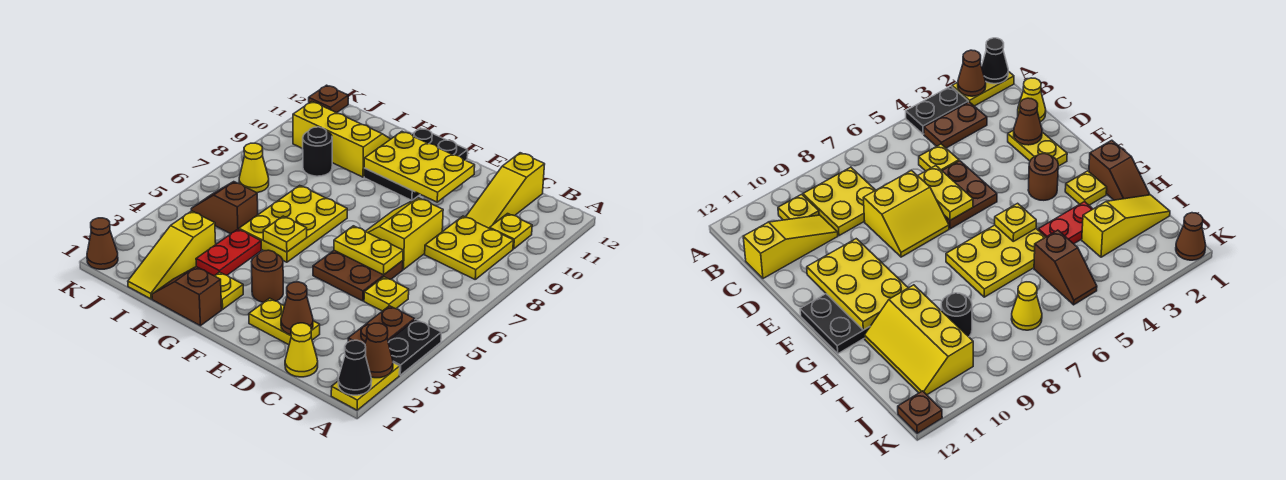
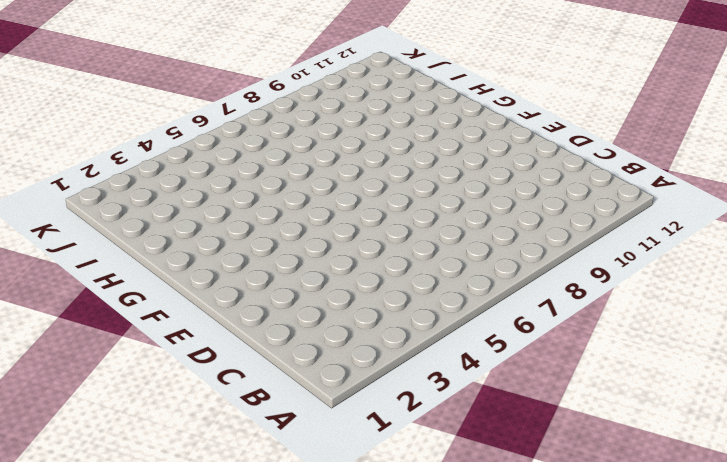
none -> yellow 1x2 plate [331,363,400,410]
none -> black 1x2 plate [388,319,441,375]
none -> brown 1x2 plate [348,306,415,344]
none -> yellow 2x2 plate [425,216,513,279]

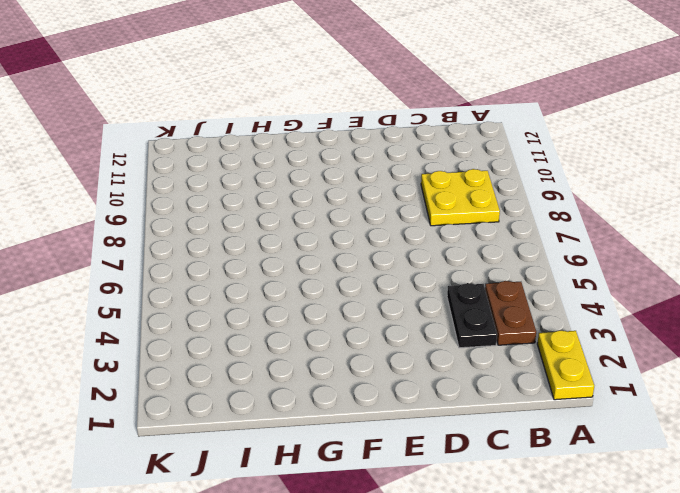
black 1x2 plate [447,283,497,348] -> black 1x2 plate moved to [388,319,441,375]
none -> yellow 1x1 plate [490,214,532,249]
none -> yellow 1x1 cone [285,323,318,377]
none -> yellow 1x1 plate [364,277,409,311]
none -> yellow 1x3 slope [466,153,545,228]

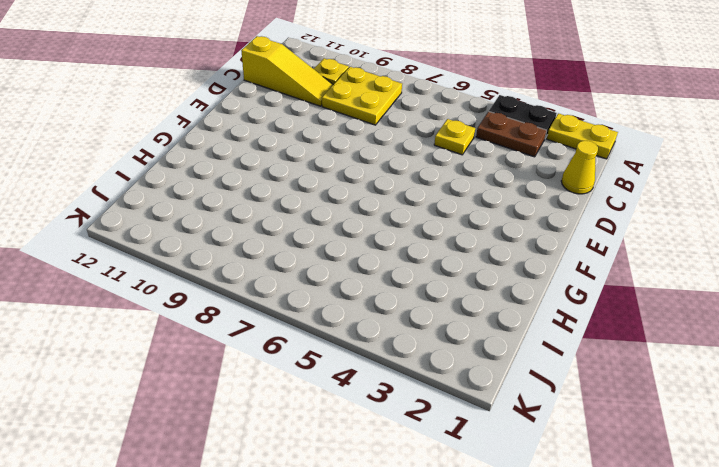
none -> yellow 1x2 plate [249,298,320,345]
none -> brown 2x2 plate [313,250,403,301]
none -> yellow 2x2 slope [366,198,443,270]
none -> brown 1x1 round brick [251,250,283,302]

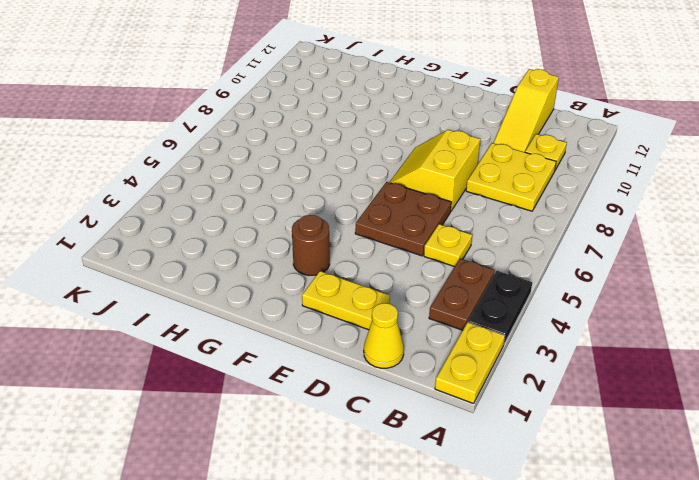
none -> black 2x3 plate [364,128,468,200]
none -> brown 1x2 slope [152,267,222,326]
none -> yellow 1x1 plate [215,272,243,309]
none -> yellow 2x3 plate [239,186,347,262]

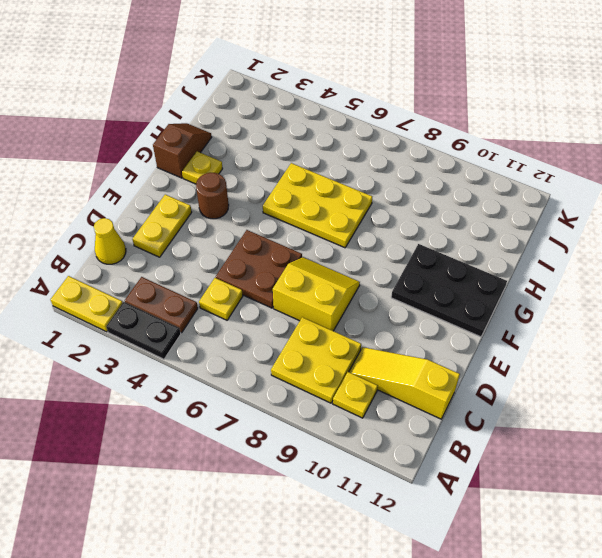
none -> red 1x2 plate [196,229,261,276]
none -> yellow 2x3 slope [293,102,390,177]
none -> yellow 1x3 slope [128,211,216,299]
none -> brown 1x2 slope [191,182,258,234]

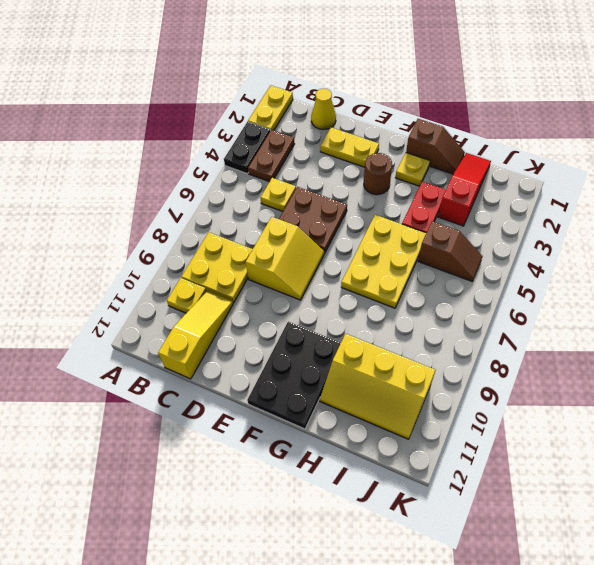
red 1x3 slope [438,153,491,226] -> yellow 1x3 slope [128,211,216,299]
none -> black 1x1 round brick [303,127,332,176]
none -> yellow 1x1 cone [239,143,269,193]
none -> brown 1x1 cone [87,218,118,269]
none -> brown 1x1 plate [309,85,348,113]

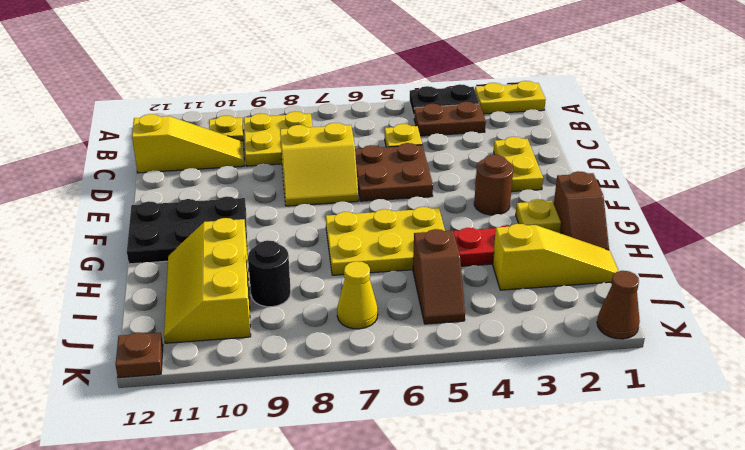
none -> yellow 1x1 cone [285,323,318,377]
none -> black 1x1 cone [338,340,372,395]
none -> brown 1x1 cone [365,323,393,378]
none -> brown 1x1 cone [281,282,313,335]

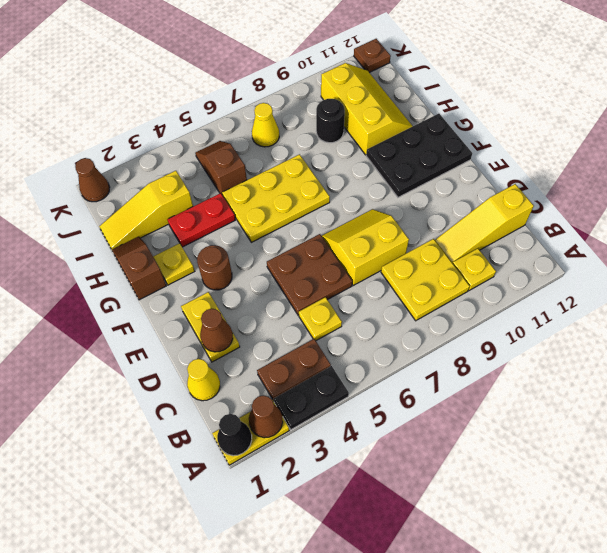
none -> yellow 1x2 plate [334,226,403,275]
none -> yellow 2x3 plate [364,132,475,202]
none -> yellow 1x1 plate [263,216,307,252]

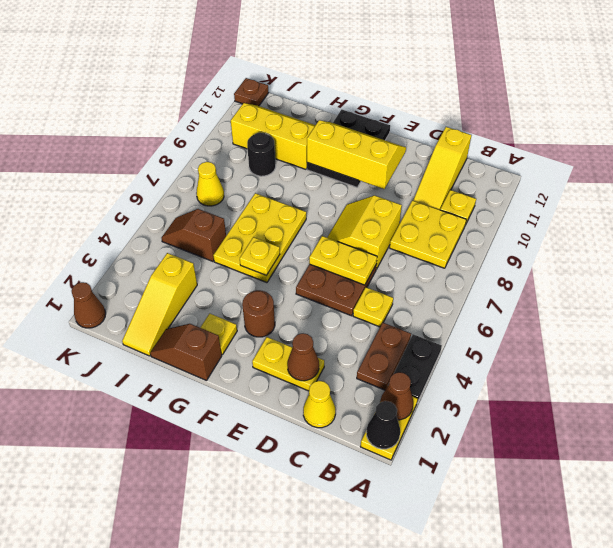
yellow 2x3 slope [307,120,406,189] -> yellow 2x3 plate [364,132,475,202]
none -> red 1x2 plate [196,229,261,276]

